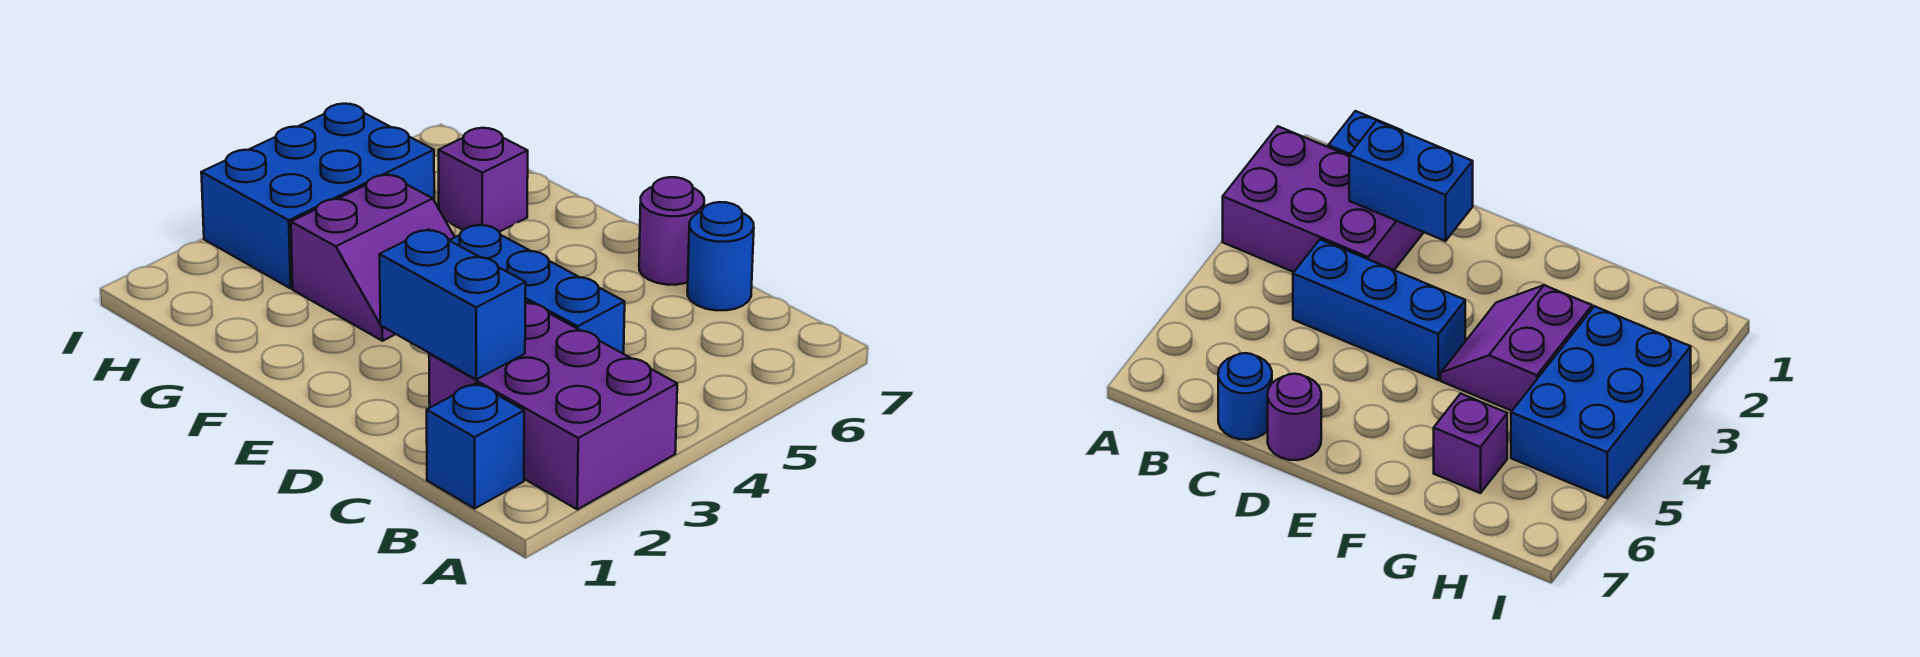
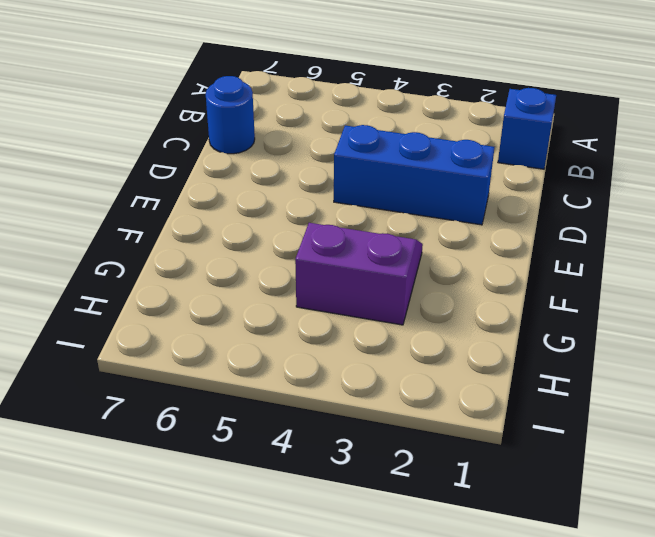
blue 1x3 brick [334,125,494,225] -> blue 1x3 brick turned to [449,224,625,354]
none -> purple 2x3 brick [429,302,677,509]
none -> purple 1x1 round brick [639,177,704,285]

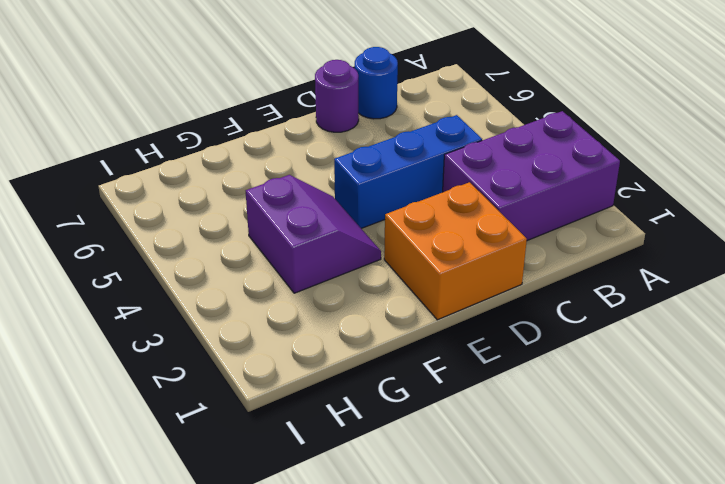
orange 2x2 brick [384,182,527,320] -> none
none -> blue 1x1 brick [427,383,524,508]
none -> purple 1x1 brick [439,128,528,232]

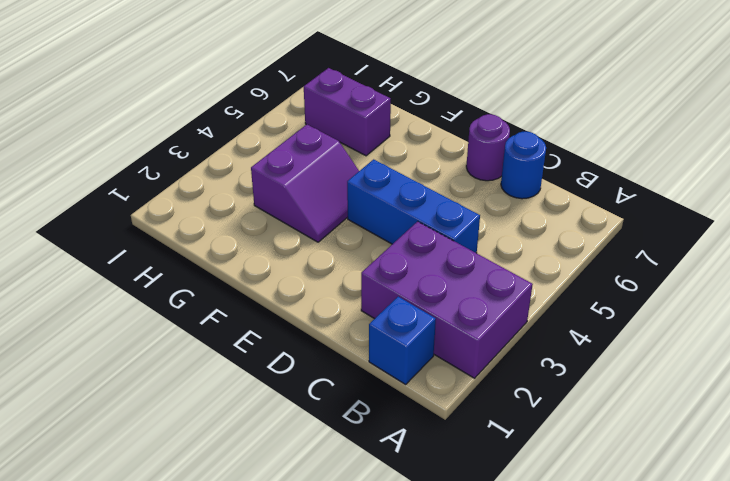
purple 1x2 brick [304,68,391,156] -> purple 1x1 brick [439,128,528,232]
none -> blue 2x3 brick [201,104,434,288]
none -> blue 1x2 brick [379,229,526,379]

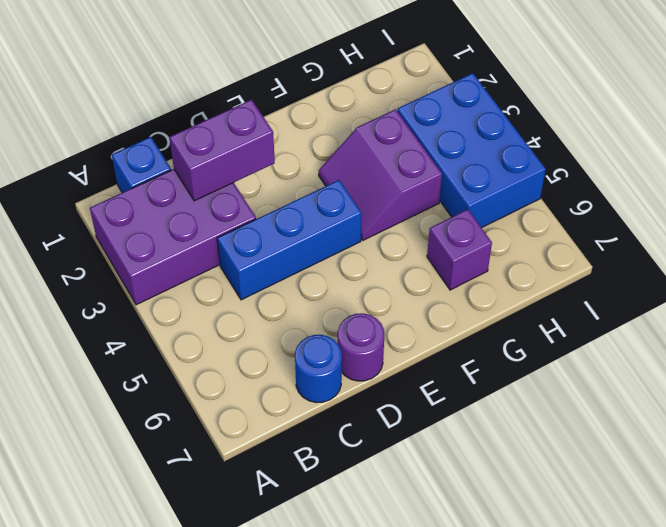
purple 1x2 brick [170,100,275,201] -> blue 1x2 brick [379,229,526,379]

